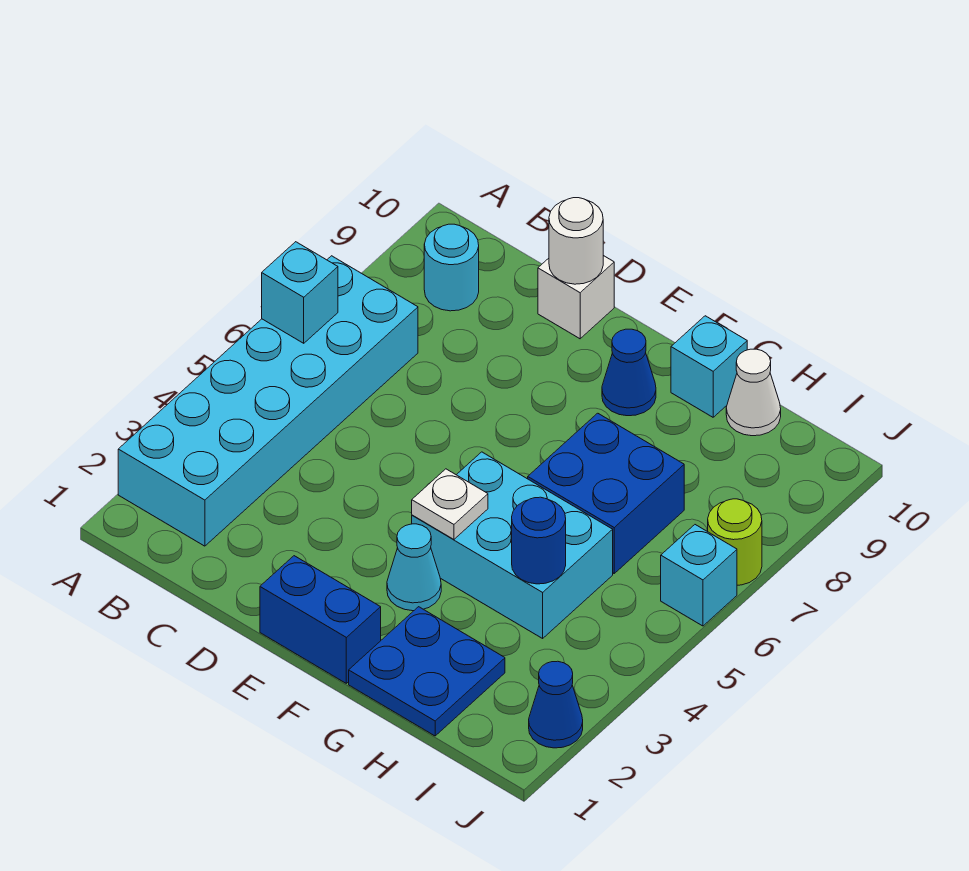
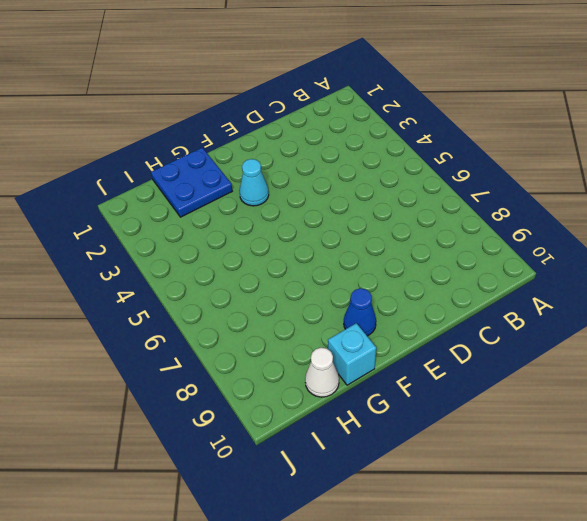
none -> cyan 2x6 brick [118,256,418,546]
none -> cyan 1x1 round brick [424,224,479,311]
none -> white 1x1 brick [538,256,614,339]

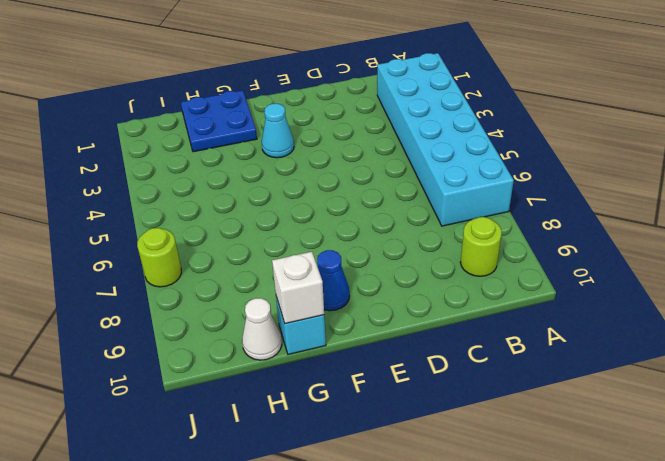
lime 1x1 round brick [460,217,502,276] -> cyan 1x1 round brick [424,224,479,311]
white 1x1 brick [272,252,324,324] -> white 1x1 brick moved to [538,256,614,339]
none -> blue 1x2 brick [260,556,381,683]
none -> cyan 2x3 brick [412,452,613,638]
none -> blue 2x2 brick [528,413,684,573]

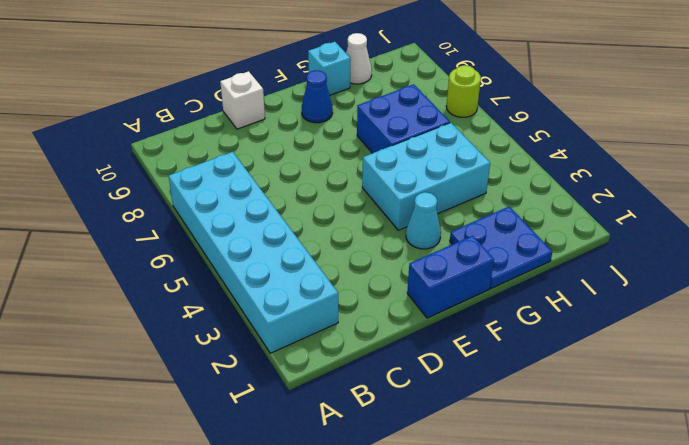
none -> cyan 1x1 round brick [424,224,479,311]
none -> blue 1x1 cone [529,661,583,748]
none -> cyan 1x1 brick [661,525,737,626]

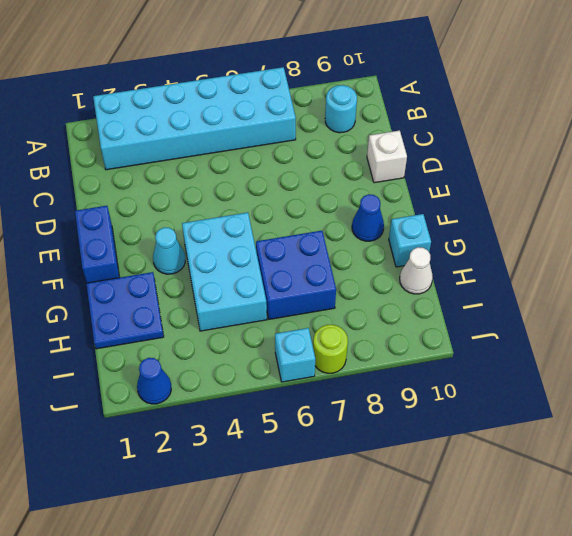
none -> cyan 1x1 brick [262,242,338,343]
none -> white 1x1 round brick [549,198,603,284]
none -> white 1x1 plate [412,469,488,539]

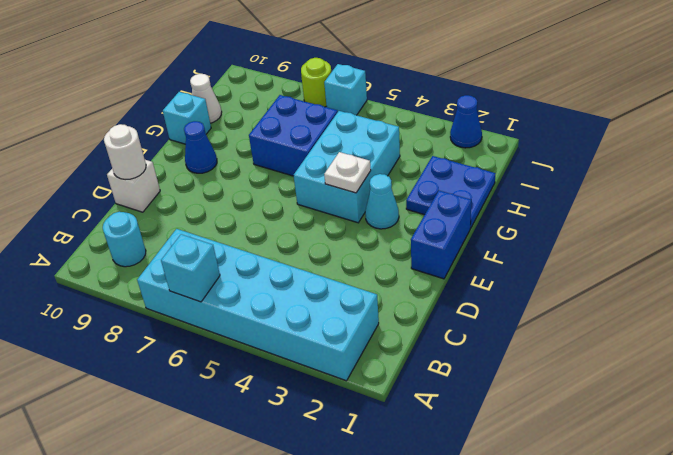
none -> blue 1x1 round brick [512,497,566,584]

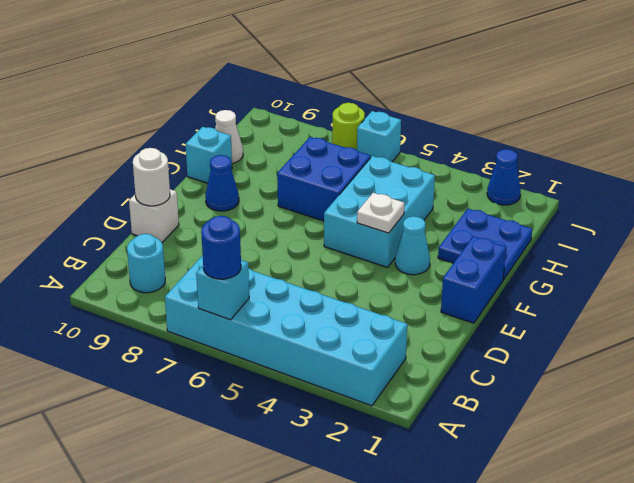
blue 1x1 round brick [201,216,241,279] -> blue 1x1 round brick moved to [512,497,566,584]

